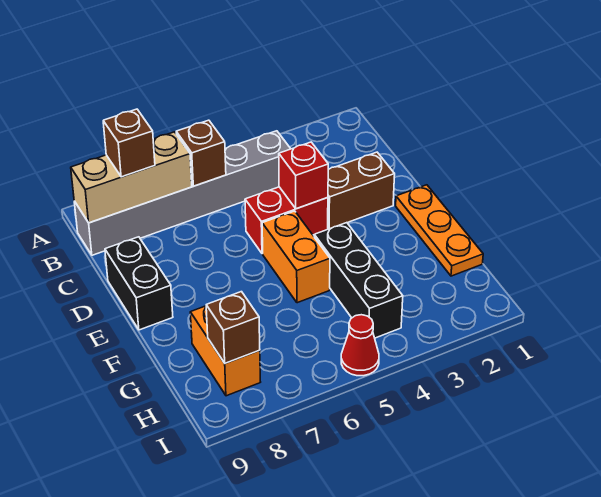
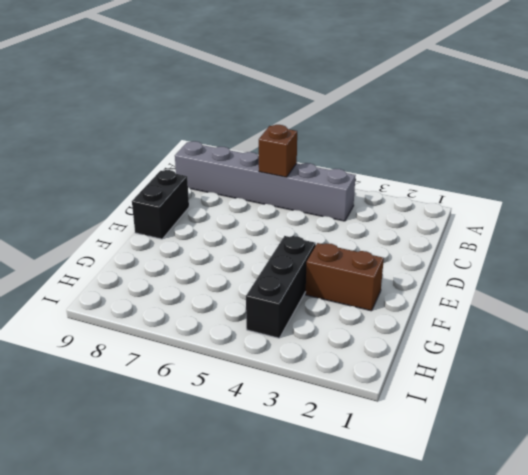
brown 1x2 brick [306,243,384,311] -> brown 1x2 brick moved to [328,152,395,229]
none -> red 1x2 brick [245,187,328,254]
none -> orange 1x3 plate [396,185,483,276]
none -> orange 1x2 brick [262,211,330,303]

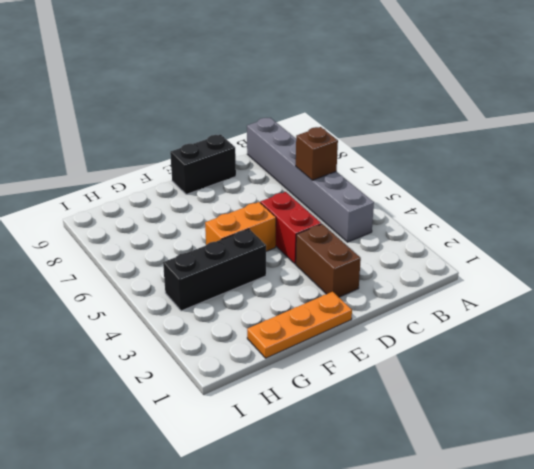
none -> orange 1x2 brick [190,306,260,396]
none -> red 1x1 cone [341,315,379,376]
none -> tan 1x3 brick [71,132,192,223]

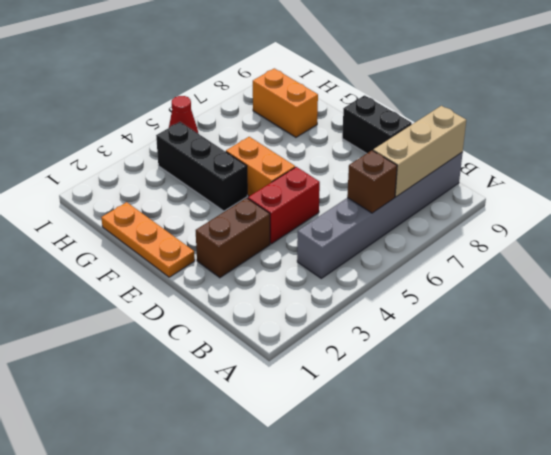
none -> red 1x1 brick [279,142,328,209]
none -> brown 1x1 brick [206,292,260,363]
none -> brown 1x1 brick [103,109,155,177]

